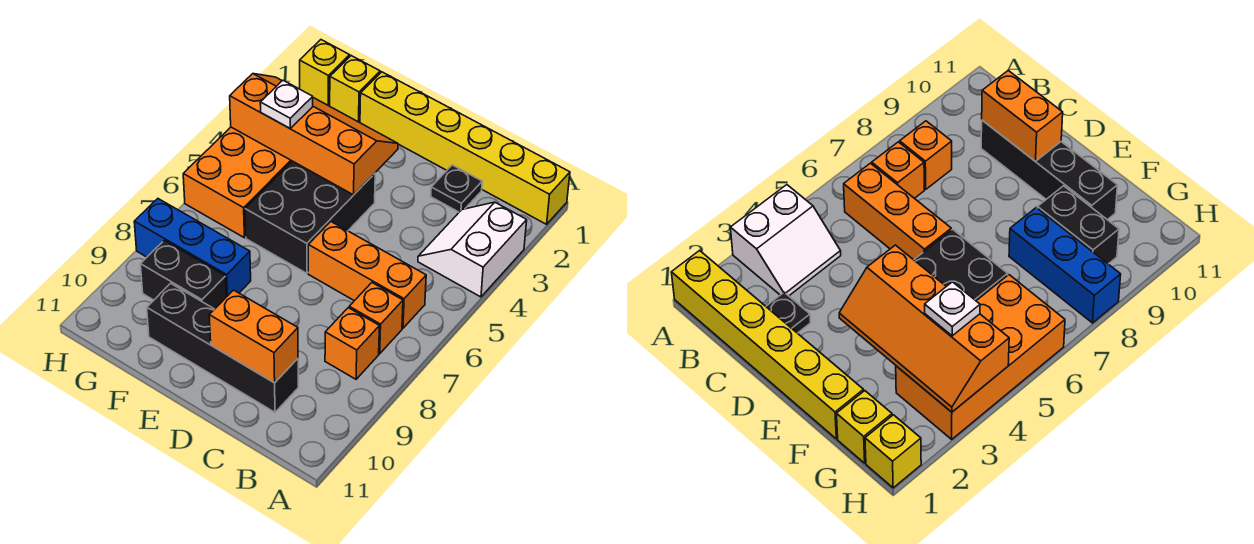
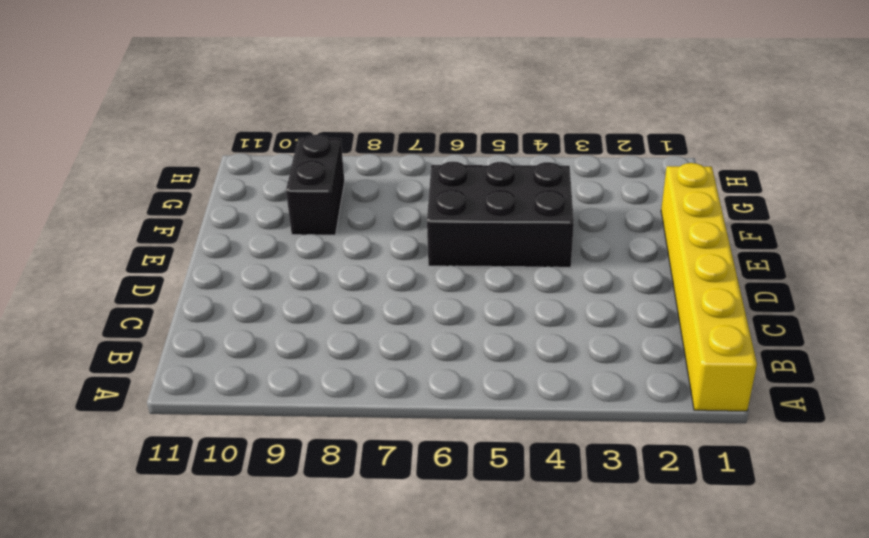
none -> white 2x2 slope [418,202,527,297]
none -> orange 1x3 brick [308,222,426,328]
none -> orange 1x1 brick [349,283,403,354]

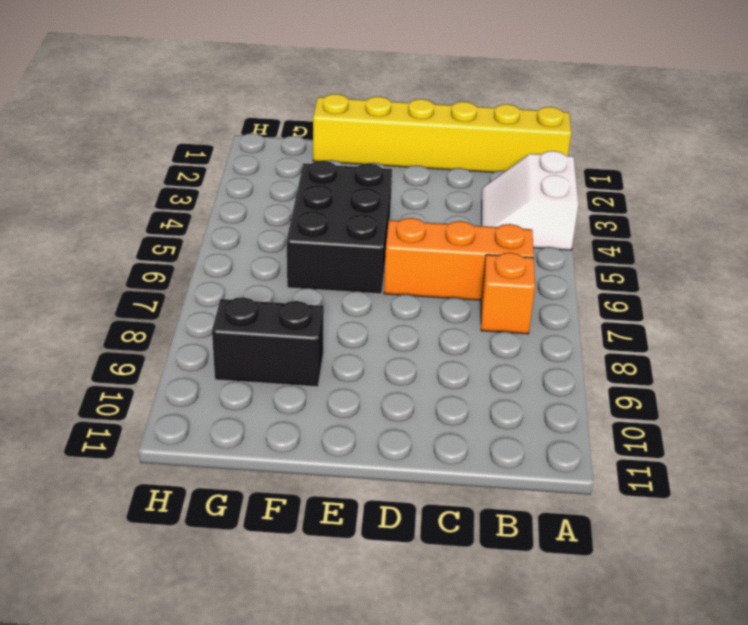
none -> orange 1x1 brick [325,308,379,379]
none -> black 1x1 plate [431,165,482,212]
none -> black 1x4 brick [147,283,298,412]

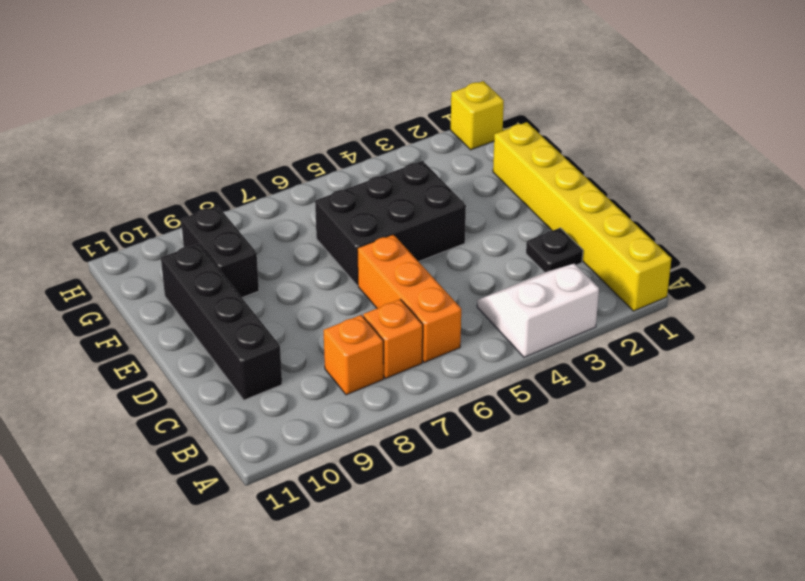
none -> blue 1x3 brick [134,199,251,297]
none -> yellow 1x1 brick [330,56,380,122]
none -> orange 2x4 brick [183,127,292,238]

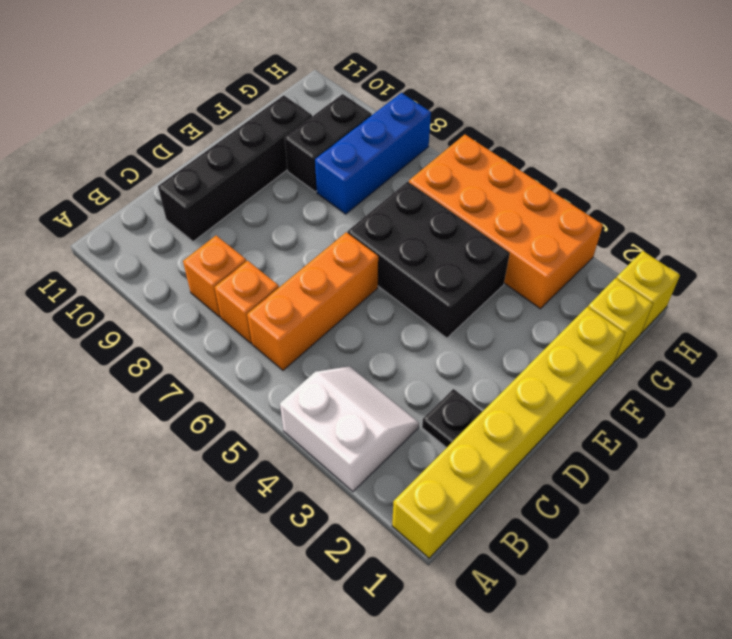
none -> orange 1x2 brick [209,290,298,383]
none -> orange 2x4 slope [230,74,398,195]
none -> white 1x1 plate [260,80,313,128]

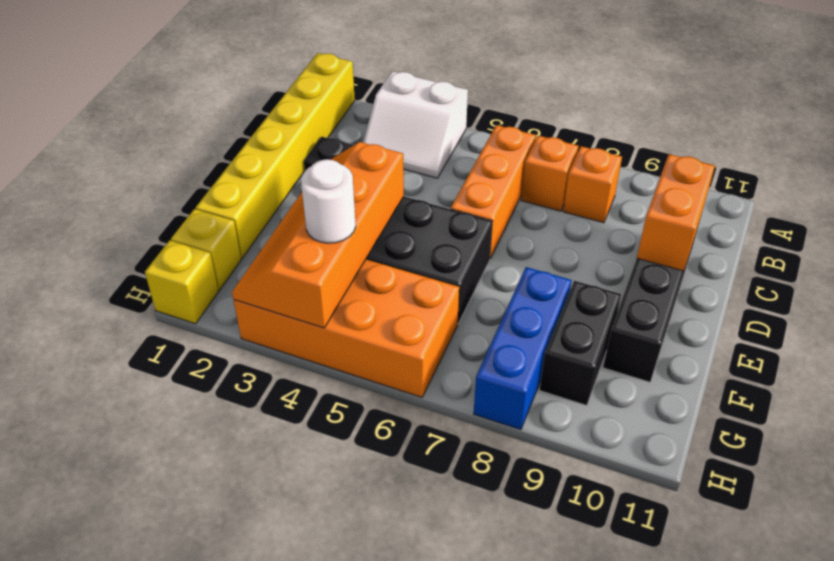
white 1x1 round brick [301,159,356,243] -> white 1x1 plate [260,80,313,128]

